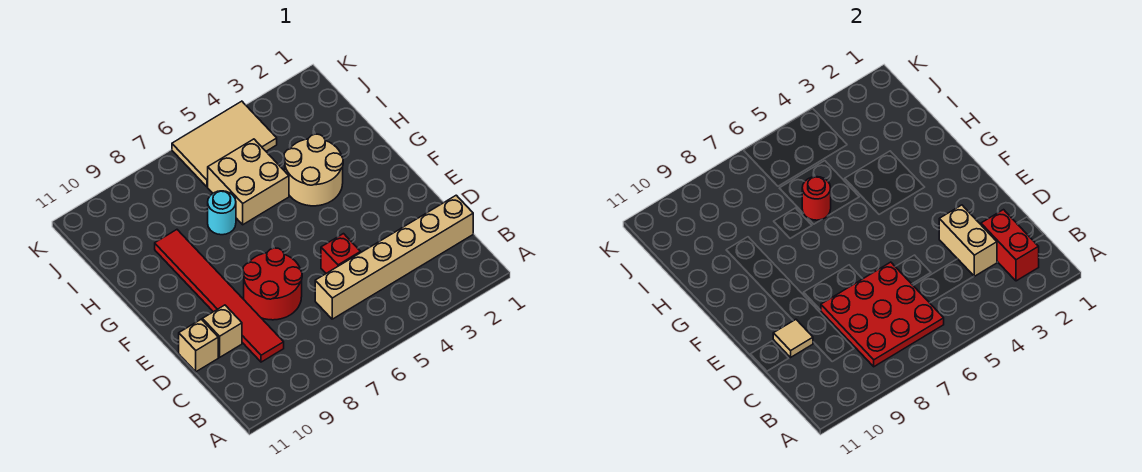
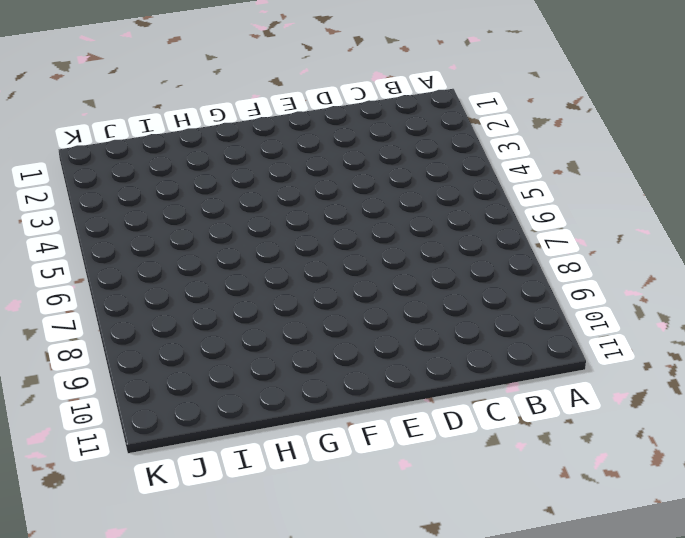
none -> tan 1x6 brick [315,195,473,319]
none -> red 1x6 tile [155,230,284,362]
none -> red 1x1 brick [321,234,361,273]

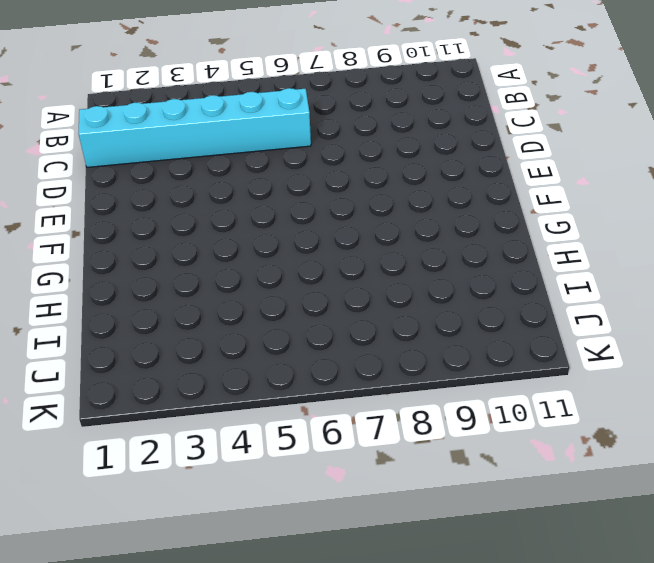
cyan 1x6 brick [78,88,311,167] -> tan 1x6 brick [315,195,473,319]
none -> red 1x6 tile [155,230,284,362]
none -> red 1x1 brick [321,234,361,273]
none -> red 2x2 round brick [243,248,302,320]

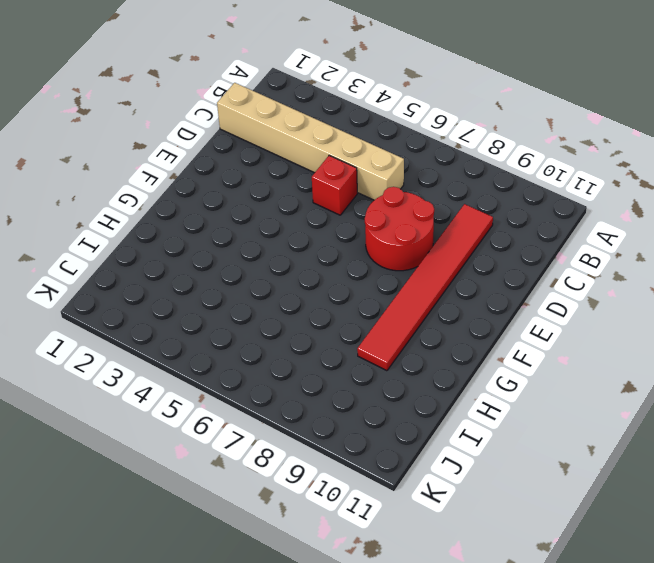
none -> tan 1x1 brick [202,305,242,357]
none -> tan 1x1 brick [179,319,218,372]
none -> tan 2x2 round brick [284,134,343,206]

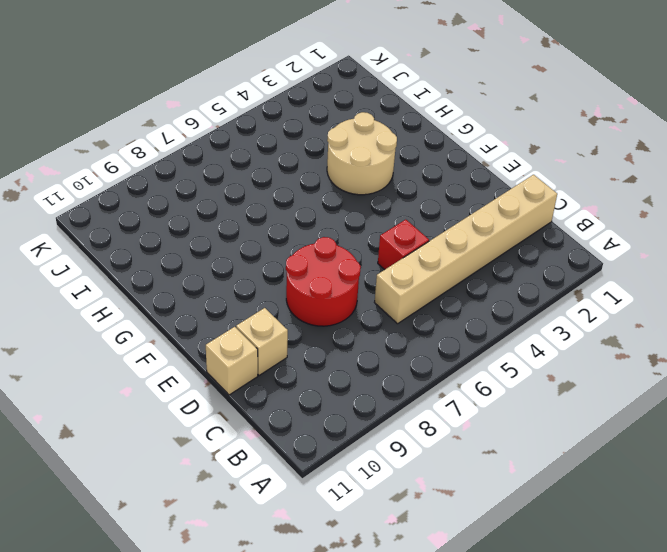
none -> red 1x6 tile [155,230,284,362]
none -> tan 2x2 brick [208,139,289,225]
none -> cyan 1x1 round brick [208,191,236,235]

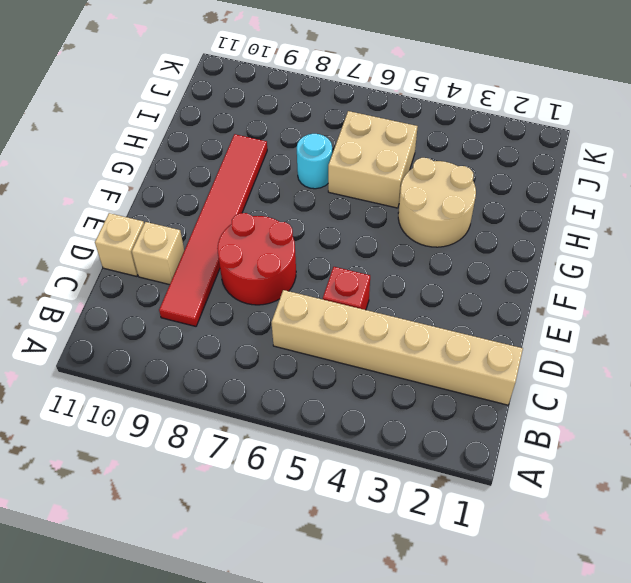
none -> tan 2x3 tile [172,101,277,187]
none -> red 1x2 brick [981,210,1039,281]
none -> red 3x3 plate [821,262,944,367]

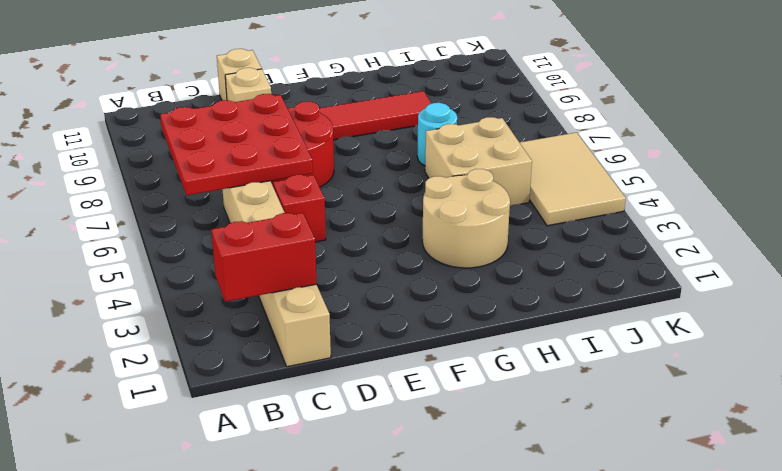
none -> tan 1x2 brick [939,205,997,276]
none -> tan 1x1 tile [773,319,813,357]
none -> red 1x1 round brick [802,177,831,220]

